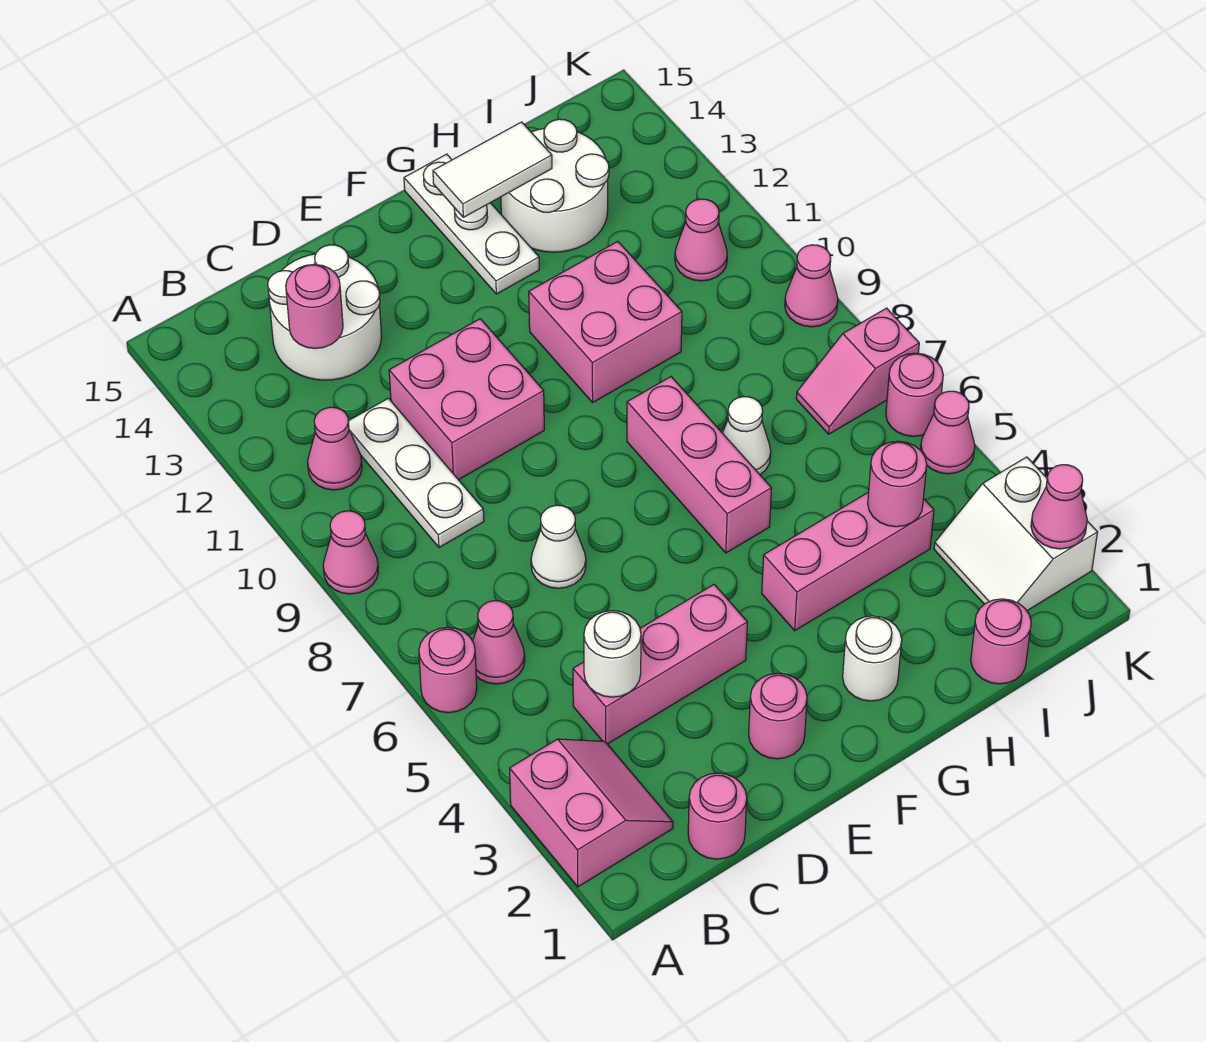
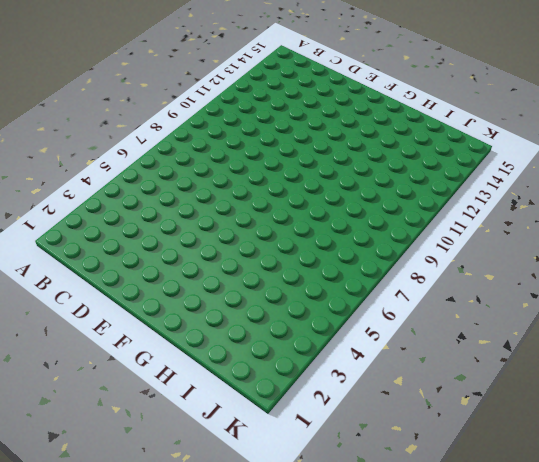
none -> pink 2x2 slope [510,739,673,887]
none -> pink 1x1 round brick [419,627,477,713]
none -> pink 1x1 cone [323,511,378,594]
none -> pink 1x1 cone [473,601,525,684]

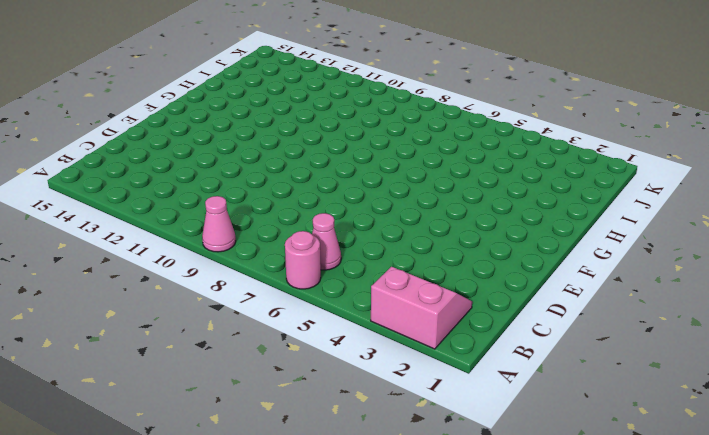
none -> pink 1x1 cone [308,407,362,490]
none -> pink 1x1 round brick [688,773,747,859]
none -> pink 1x3 brick [573,585,747,744]
none -> white 1x3 plate [348,398,484,547]

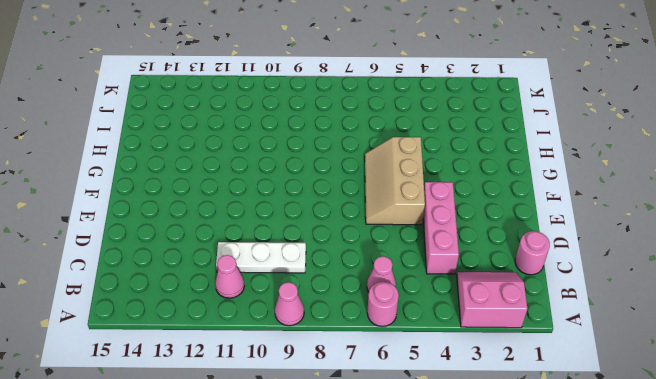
tan 2x3 slope [365,137,425,225] -> pink 1x3 brick [627,377,772,553]
none -> white 2x2 round brick [268,245,382,380]
none -> white 1x1 cone [531,505,586,588]
none -> pink 2x2 brick [389,319,544,480]
none -> pink 1x1 round brick [749,673,807,759]

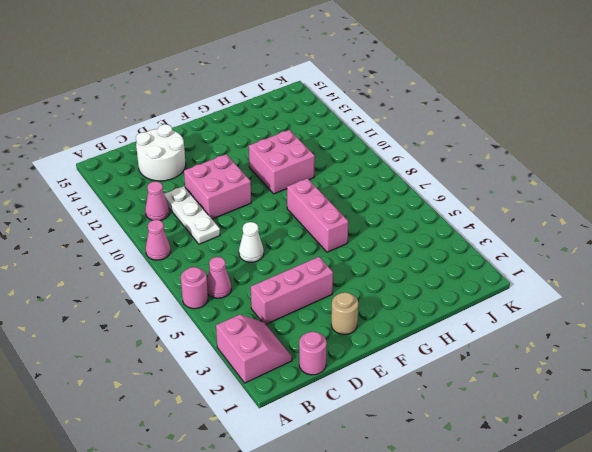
tan 1x1 round brick [331,292,358,335] -> pink 1x1 round brick [749,673,807,759]
none -> white 1x1 round brick [843,616,902,701]
none -> pink 1x3 brick [762,492,934,630]
none -> white 1x3 plate [404,154,539,294]
none -> white 1x1 cone [723,397,771,474]

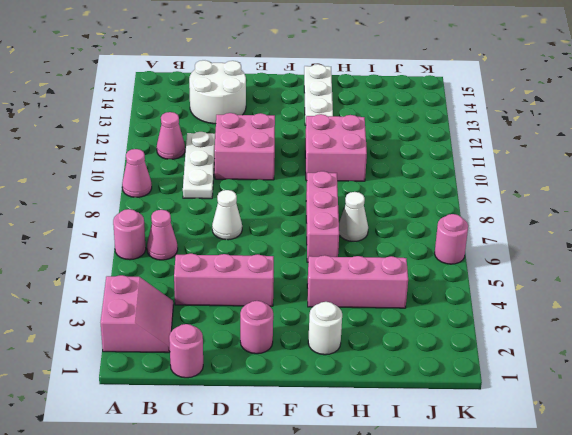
none -> white 2x2 round brick [501,119,609,252]
none -> pink 1x1 round brick [971,599,1031,684]
none -> white 2x2 slope [934,457,1098,611]
none -> pink 1x2 slope [796,308,919,434]

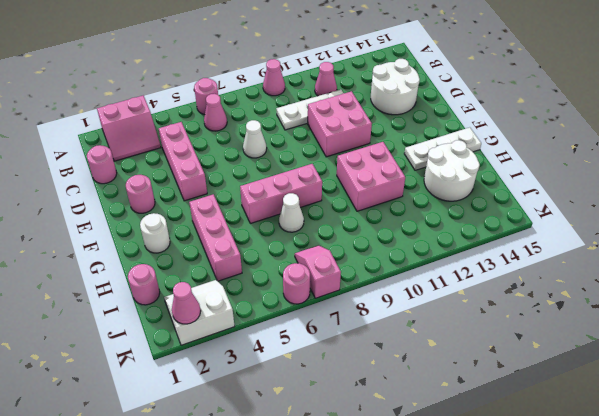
none -> pink 1x1 cone [675,199,727,281]
none -> pink 1x1 cone [921,391,975,474]
none -> pink 1x1 cone [785,245,838,327]
none -> white 1x1 round brick [584,611,641,697]

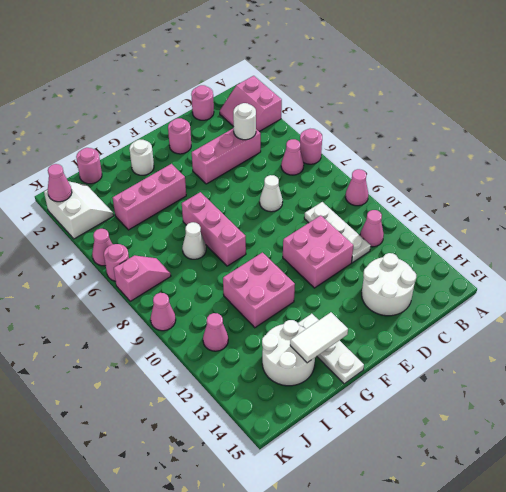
none -> pink 1x1 round brick [286,264,343,349]
none -> pink 1x1 round brick [868,441,927,527]

